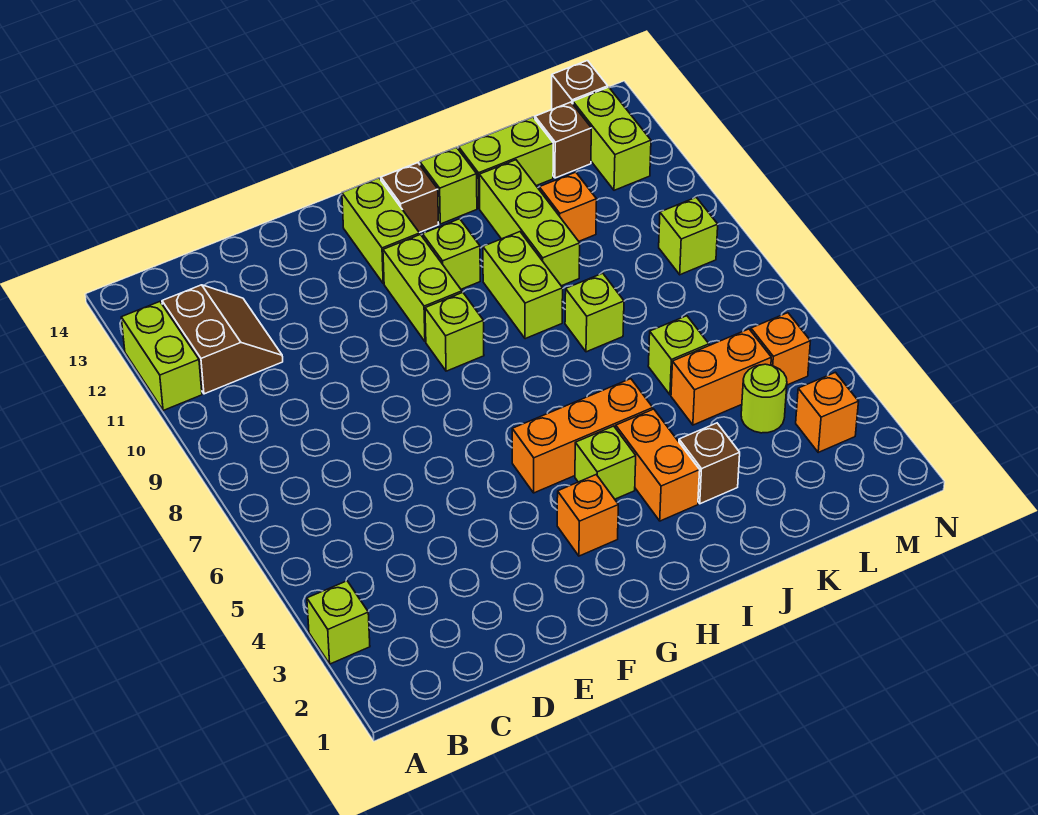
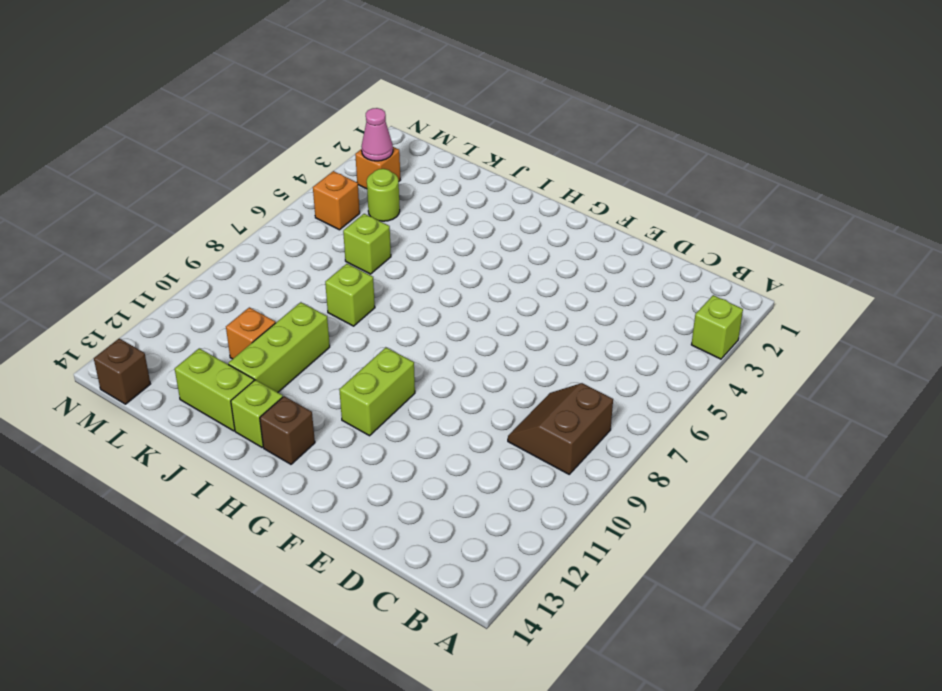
brown 2x2 slope [508,383,613,474] -> brown 2x2 slope moved to [162,285,283,394]
pink 1x1 cone [361,108,393,161] -> none
none -> lime 1x2 brick [121,302,202,411]
none -> orange 1x1 brick [557,475,618,556]
none -> orange 1x3 brick [512,379,653,493]

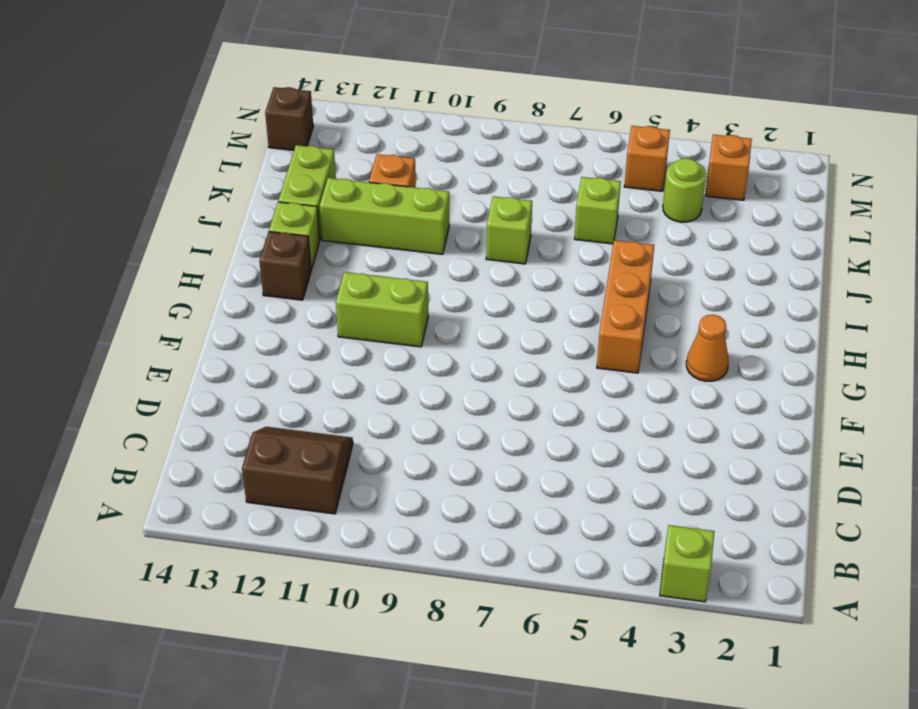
orange 1x1 cone [686,315,729,381] -> orange 1x1 brick [557,475,618,556]
none -> lime 1x2 brick [121,302,202,411]
none -> lime 1x1 brick [425,292,484,371]
none -> lime 1x2 brick [342,178,420,284]

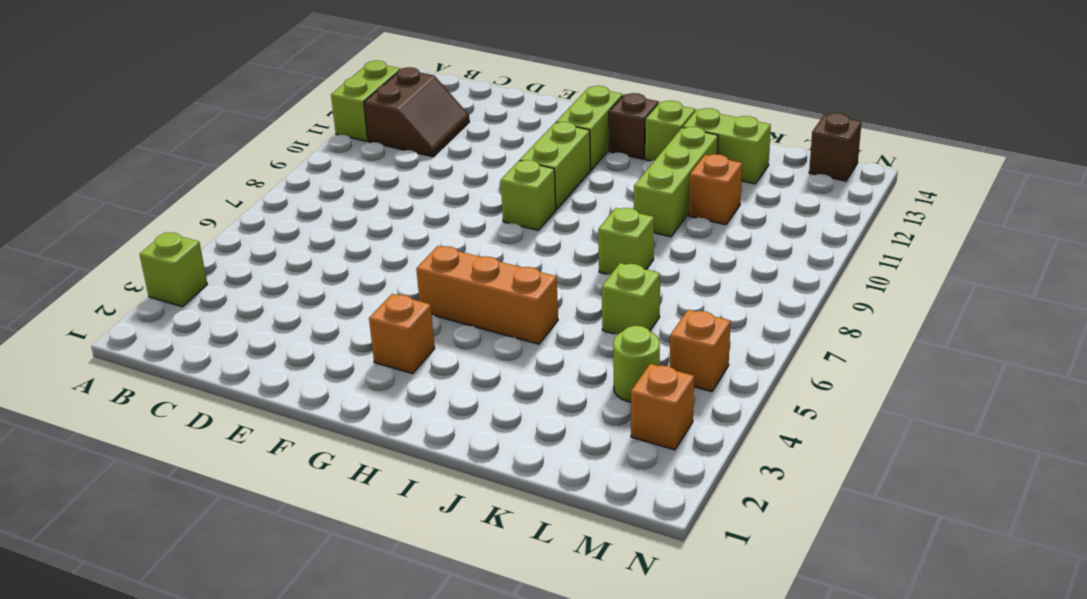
none -> lime 1x1 brick [575,426,636,499]
none -> lime 1x1 brick [422,219,480,289]
none -> orange 1x2 brick [616,409,700,521]

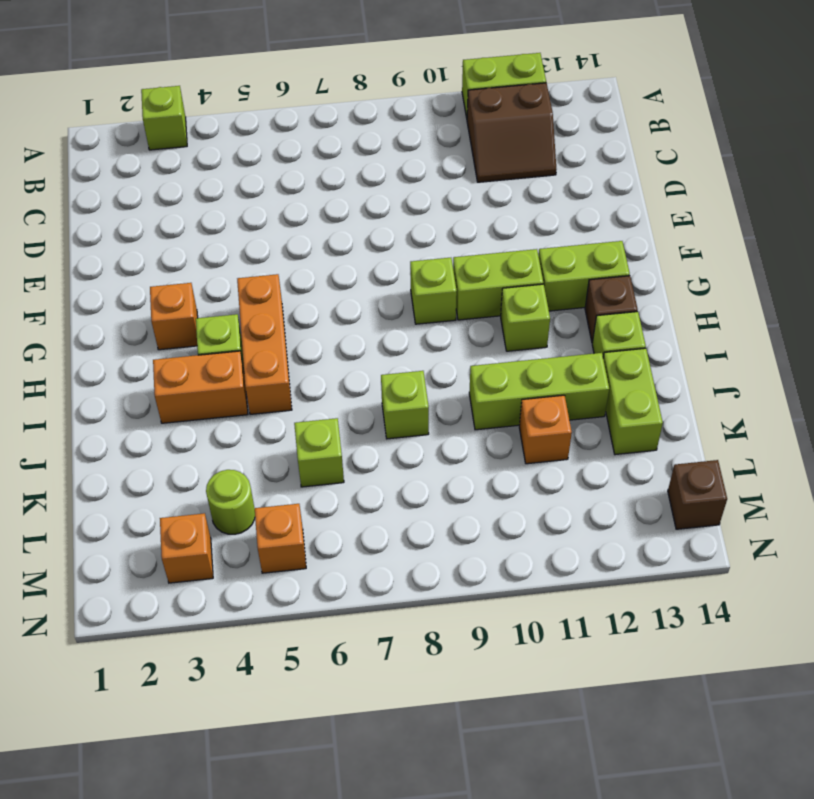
none -> lime 1x2 brick [483,232,563,339]
none -> brown 1x1 brick [679,423,740,504]
none -> orange 1x2 brick [671,329,771,425]

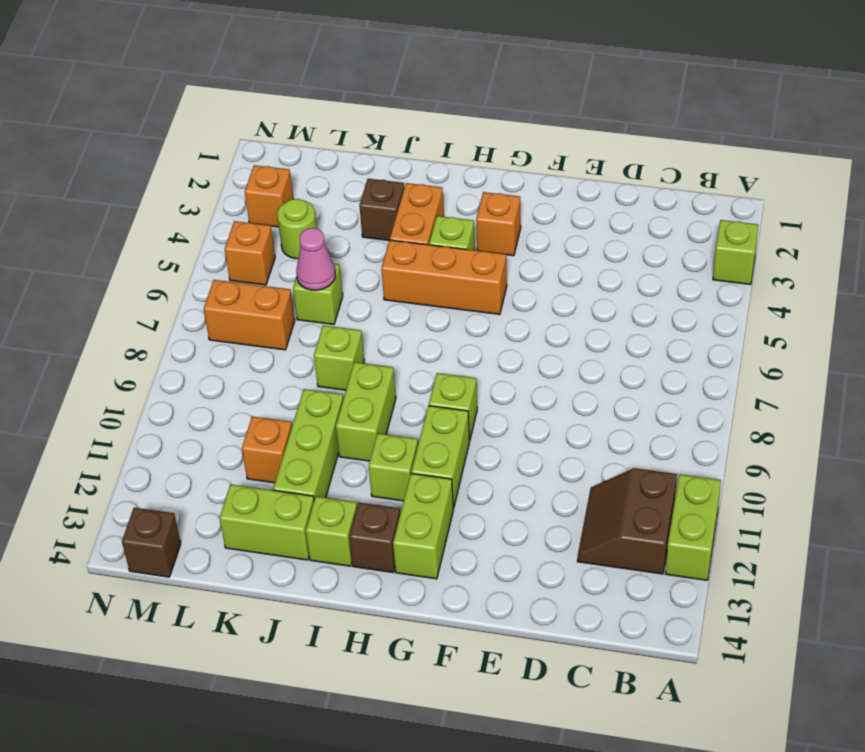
pink 1x1 cone [296,228,335,290] -> none
orange 1x2 brick [204,280,295,350] -> orange 1x2 brick moved to [671,329,771,425]
none -> brown 1x1 brick [535,102,591,178]
none -> lime 1x1 brick [659,197,718,275]
none -> lime 1x2 brick [573,87,651,190]

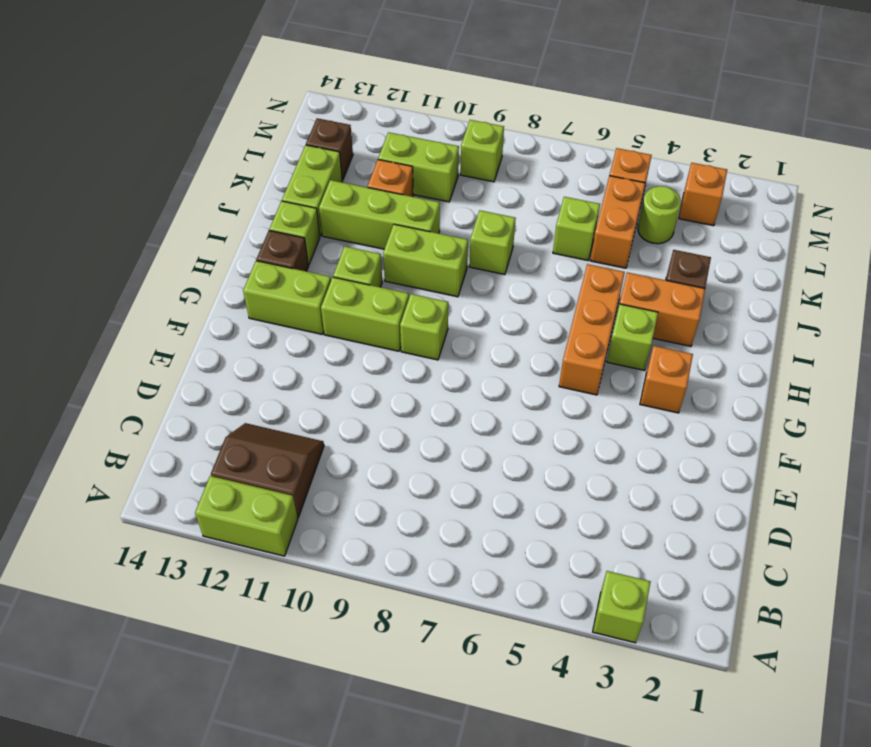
lime 1x2 brick [378,132,459,202] -> lime 1x2 brick moved to [573,87,651,190]
none -> brown 1x1 brick [552,61,608,109]

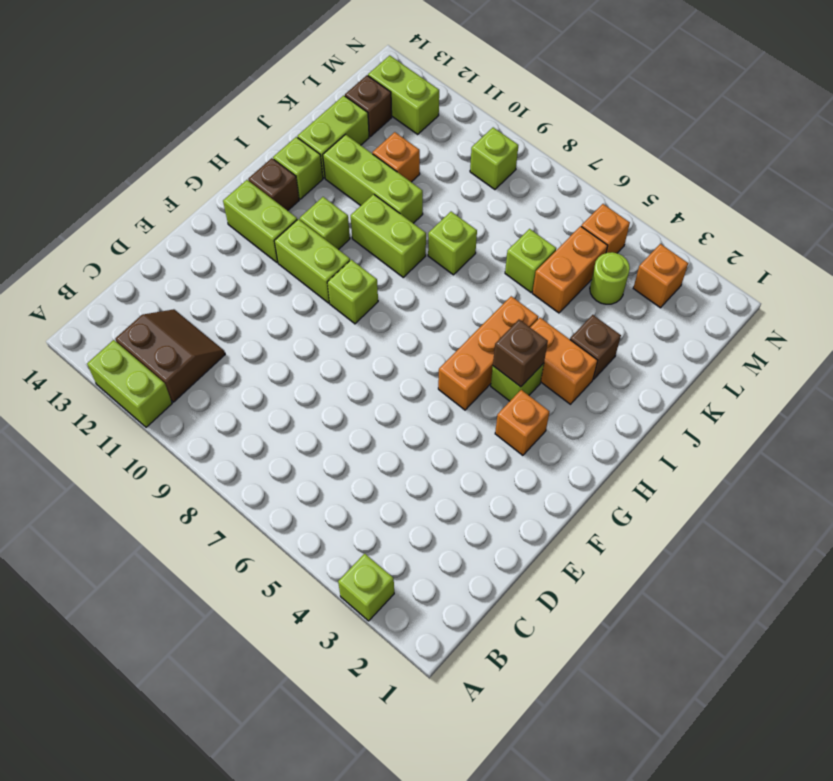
brown 1x1 brick [493,320,548,387] -> brown 1x1 brick moved to [552,61,608,109]

